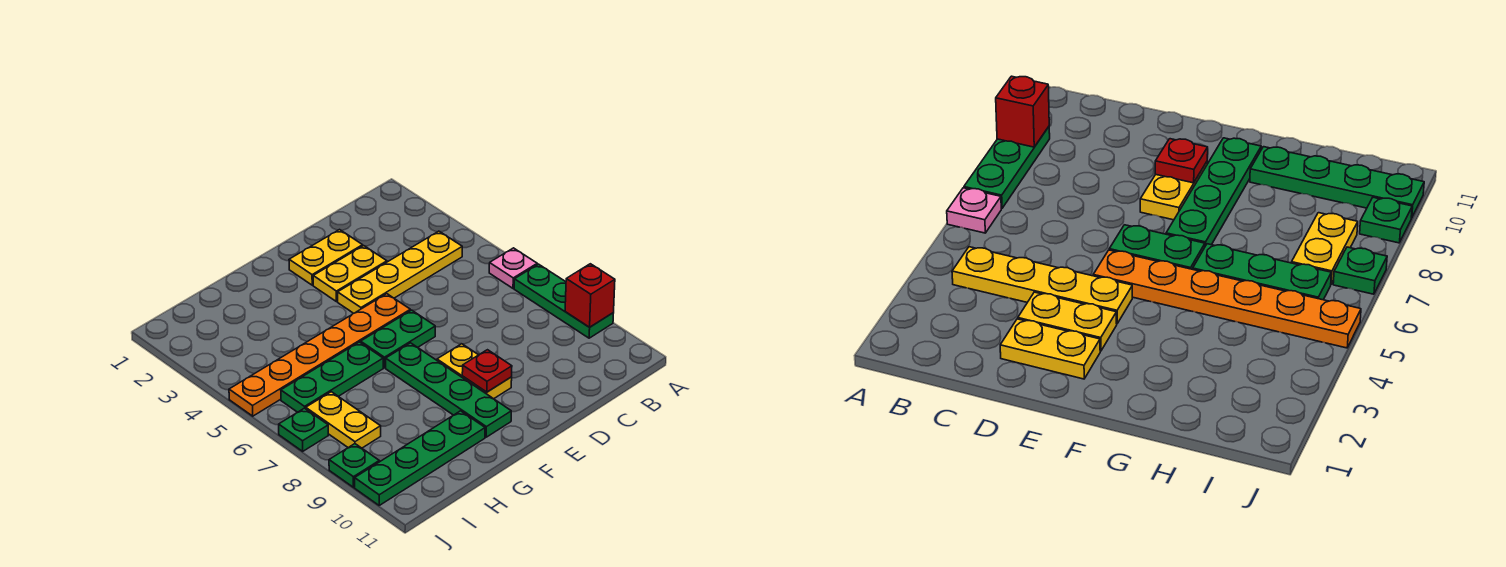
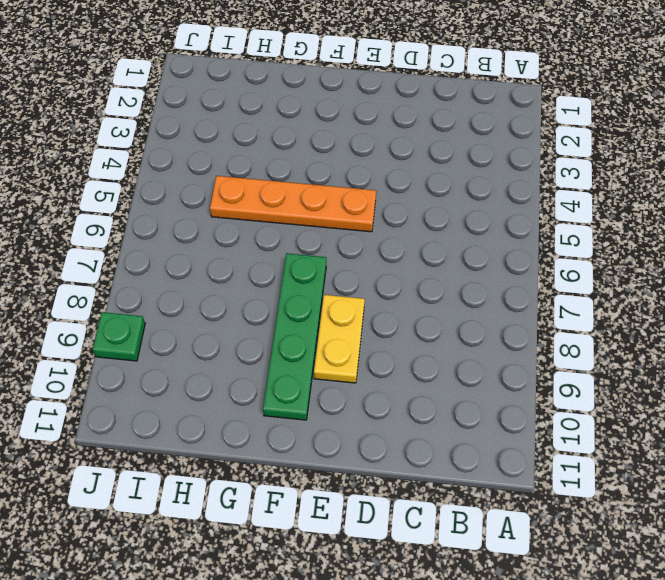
orange 1x4 plate [210,176,376,232] -> orange 1x6 plate [229,294,411,416]
none -> pink 1x1 plate [489,248,537,288]
none -> green 1x3 plate [514,264,613,338]
none -> yellow 1x4 plate [338,231,462,313]

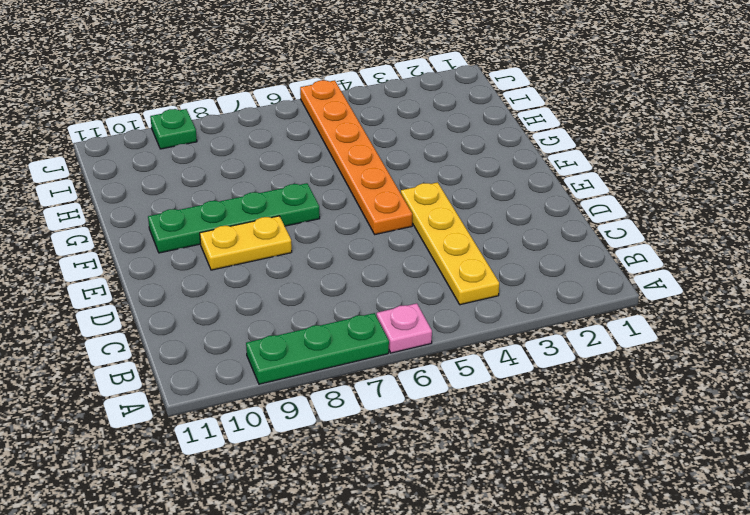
none -> yellow 1x2 plate [289,230,363,285]
none -> yellow 1x2 plate [313,246,387,302]
none -> green 1x2 plate [361,310,435,368]

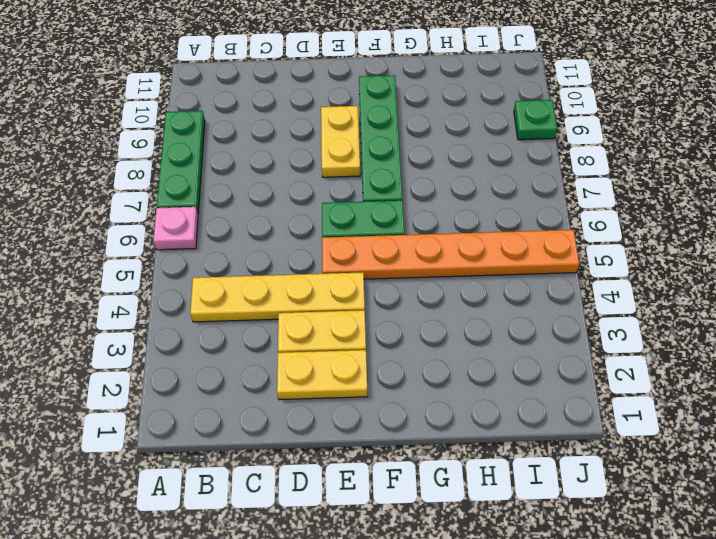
none -> green 1x3 plate [281,342,383,412]
none -> green 1x4 plate [355,411,485,505]
none -> yellow 1x2 plate [306,392,381,448]

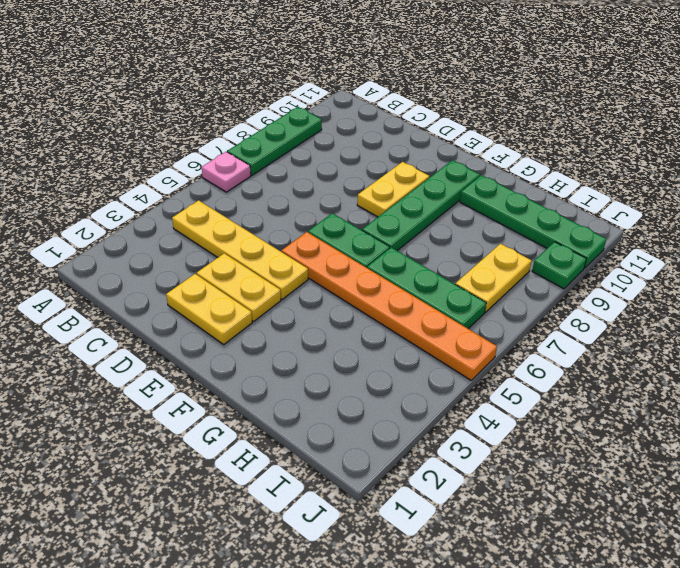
none -> green 1x1 plate [279,408,328,451]
none -> red 1x1 brick [565,264,615,327]
none -> red 1x1 plate [462,350,512,392]

